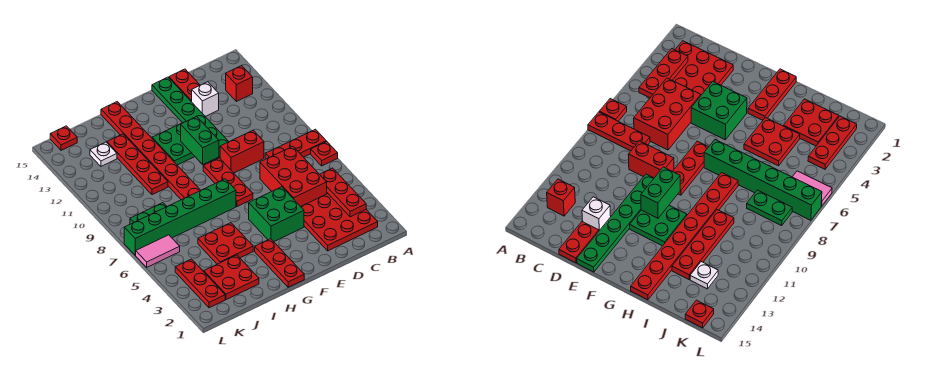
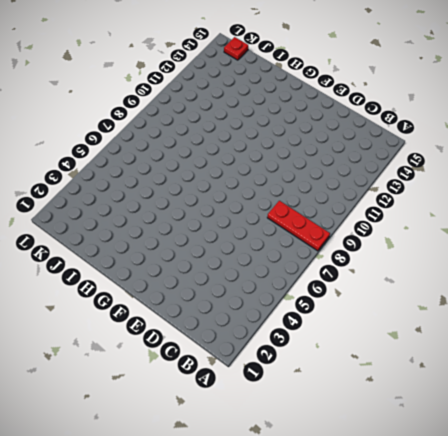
none -> red 1x1 plate [311,141,338,166]
none -> red 3x3 plate [301,194,378,251]
none -> red 1x1 brick [226,66,253,101]

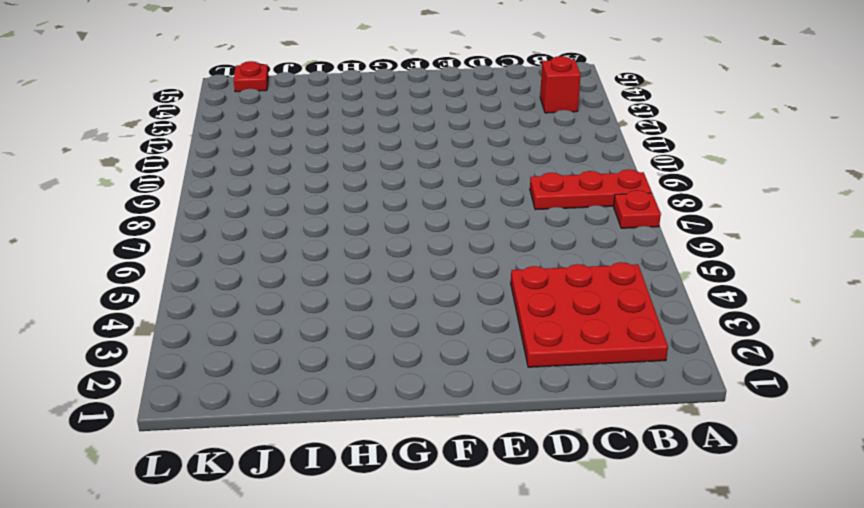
none -> red 2x3 brick [260,146,327,207]
none -> red 1x2 brick [220,130,264,173]
none -> white 1x1 brick [192,82,219,116]

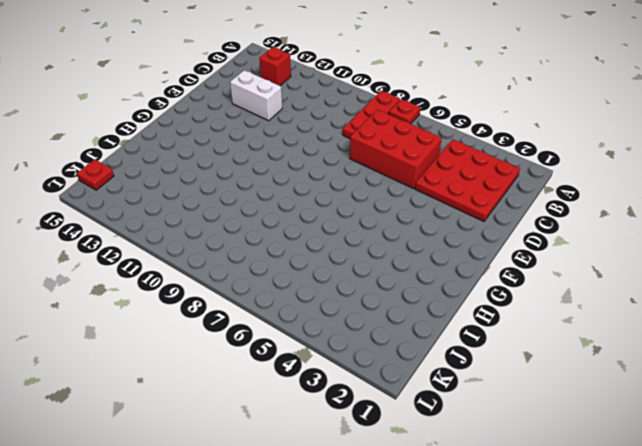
white 1x2 brick [230,70,282,121] -> white 1x1 brick [192,82,219,116]
none -> red 1x2 brick [220,130,264,173]
none -> red 1x2 plate [169,69,200,102]
none -> green 2x2 brick [249,187,304,242]

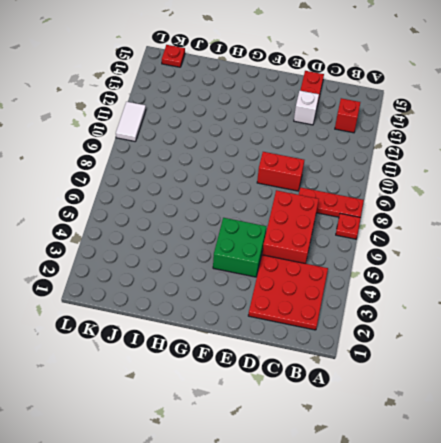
white 1x2 tile [116,102,146,141] -> none
none -> green 1x6 plate [152,77,229,159]
none -> red 1x3 plate [203,158,253,207]
none -> green 2x2 plate [152,123,195,165]

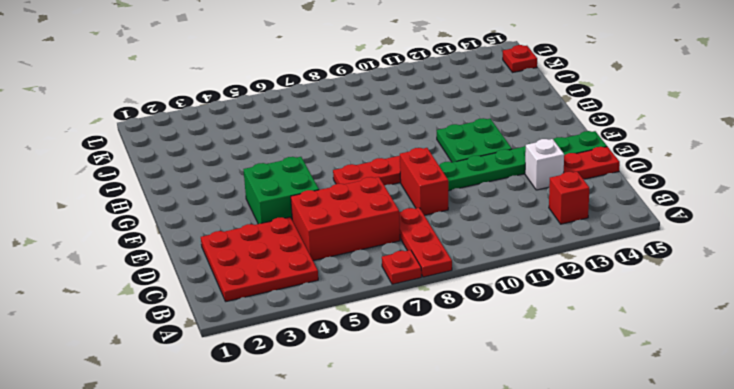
none -> red 1x3 plate [255,239,304,287]
none -> green 1x6 brick [124,179,236,255]
none -> red 2x2 plate [198,223,253,264]

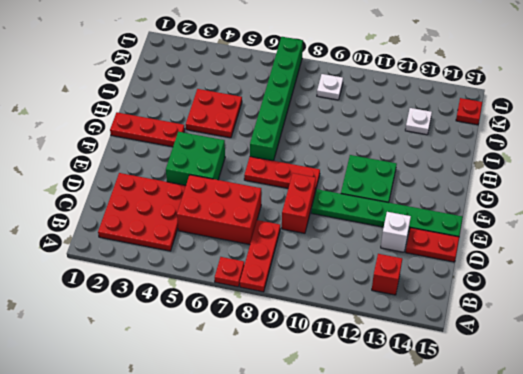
white 1x1 plate [317,74,343,100] -> none
none -> red 1x8 plate [101,102,201,200]
none -> red 2x2 plate [204,255,259,300]
none -> red 1x4 plate [107,134,168,195]

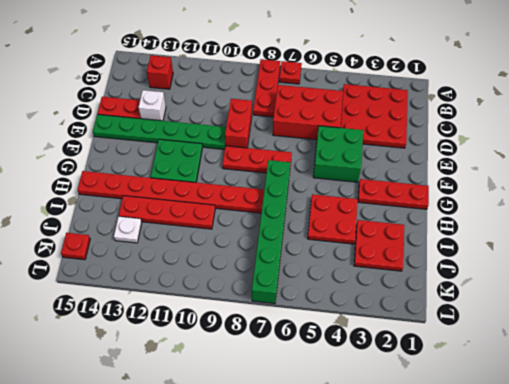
none -> green 1x2 plate [130,203,167,224]
none -> red 1x3 plate [175,259,225,308]
none -> pink 1x2 tile [136,235,180,267]

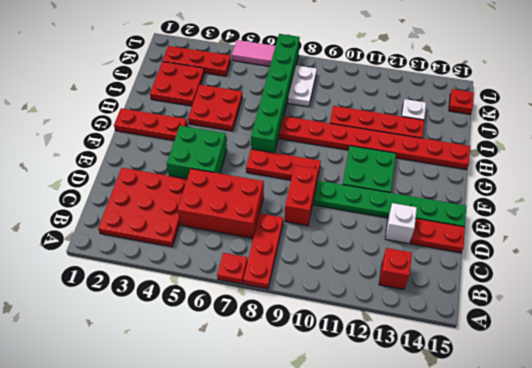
white 1x2 plate [288,65,317,107] -> green 1x2 plate [130,203,167,224]
pink 1x2 tile [232,40,275,66] -> pink 1x2 tile turned to [136,235,180,267]
none -> red 1x3 plate [320,168,366,217]
none -> green 1x2 brick [181,117,219,164]

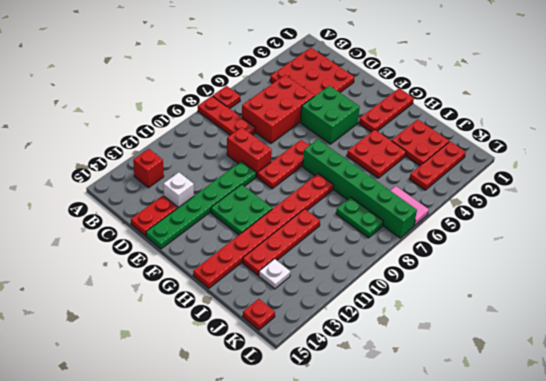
none -> red 1x3 plate [320,168,366,217]
none -> green 1x2 brick [181,117,219,164]

